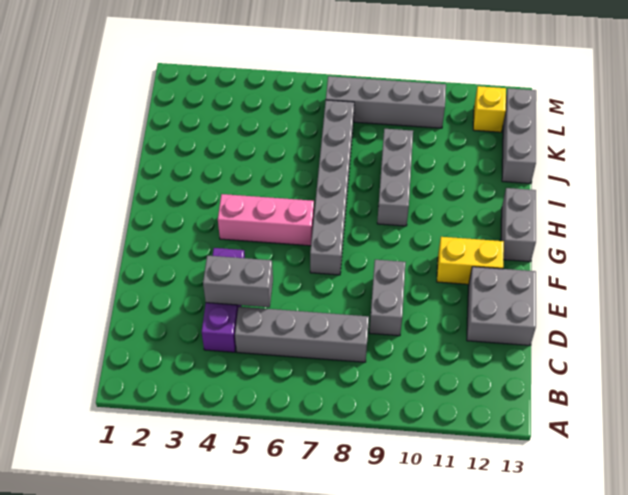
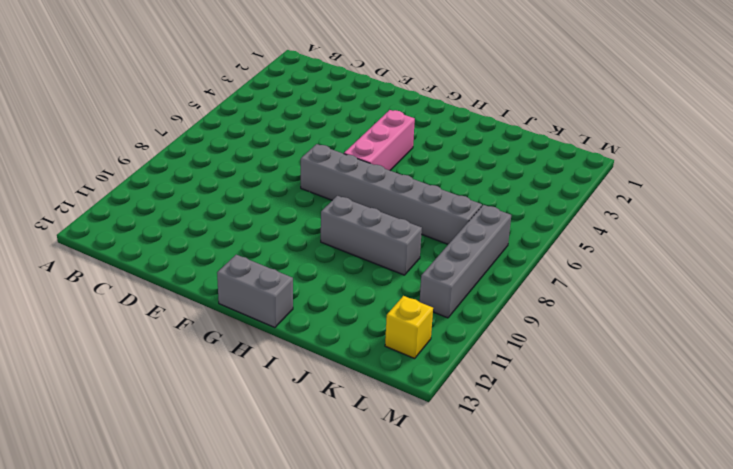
none -> purple 1x3 brick [202,248,245,352]
none -> grey 1x4 brick [235,307,369,362]
none -> grey 1x2 brick [369,260,406,336]

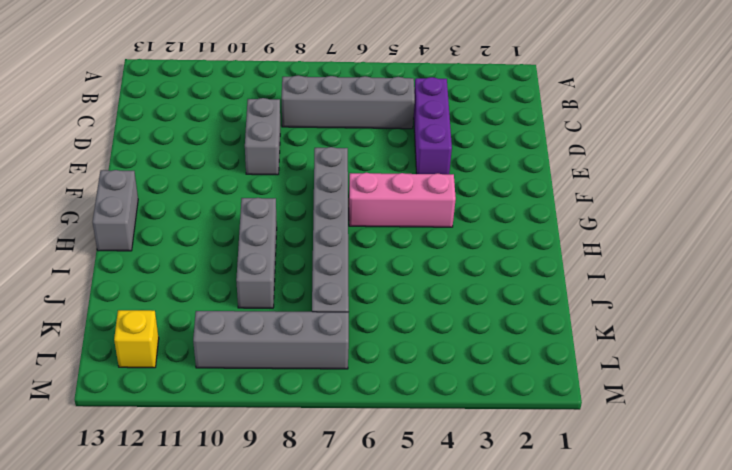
none -> grey 2x2 brick [467,267,536,345]
none -> yellow 1x2 brick [437,237,504,284]
none -> grey 1x3 brick [502,88,536,184]

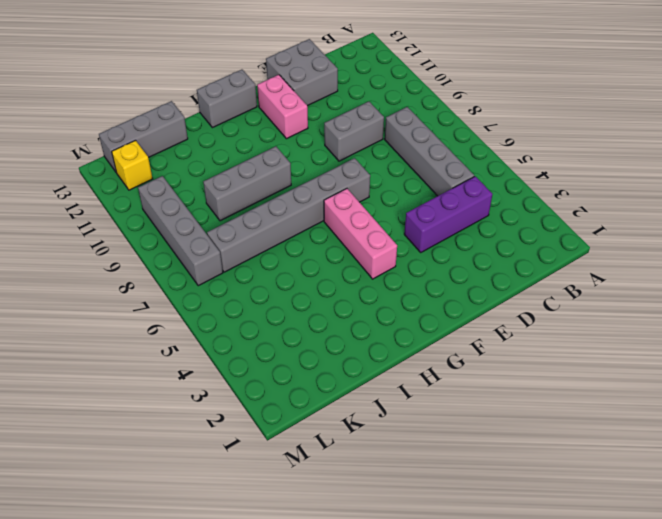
pink 1x2 brick [257,75,308,139] -> yellow 1x2 brick [437,237,504,284]
none -> grey 1x2 brick [203,256,273,307]

